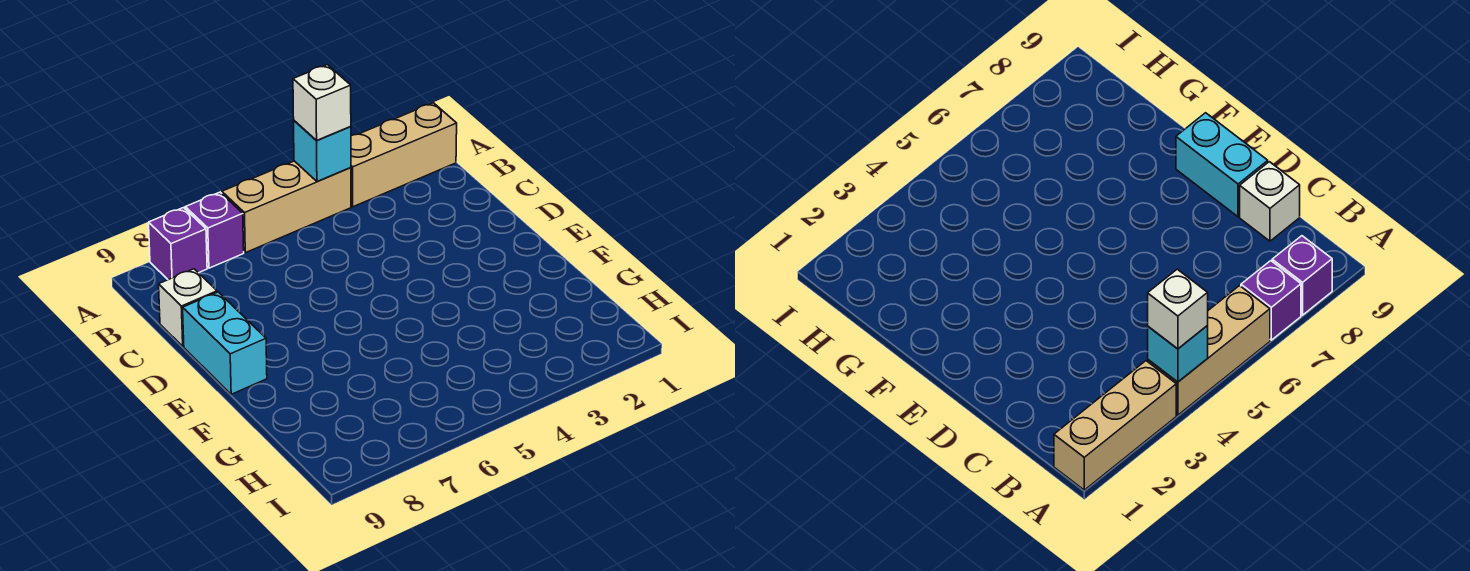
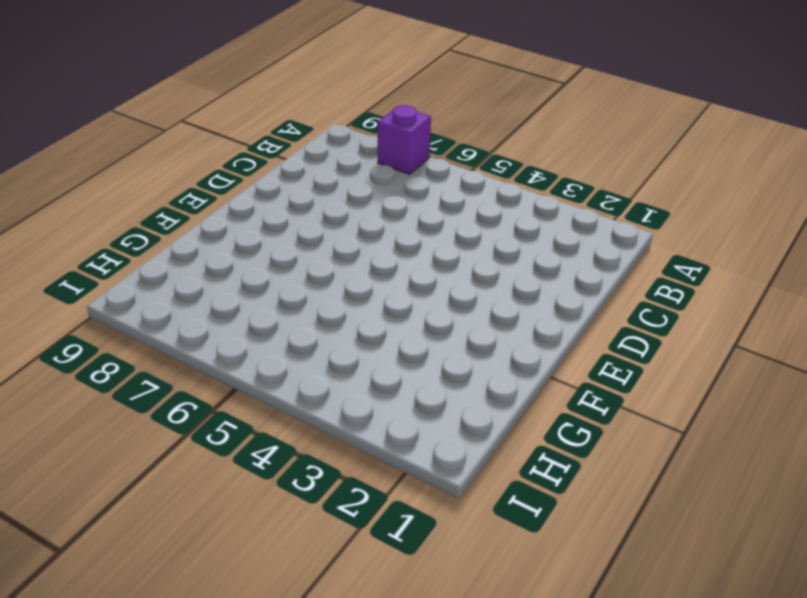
none -> tan 1x3 brick [351,103,457,207]
none -> tan 1x3 brick [222,161,351,253]

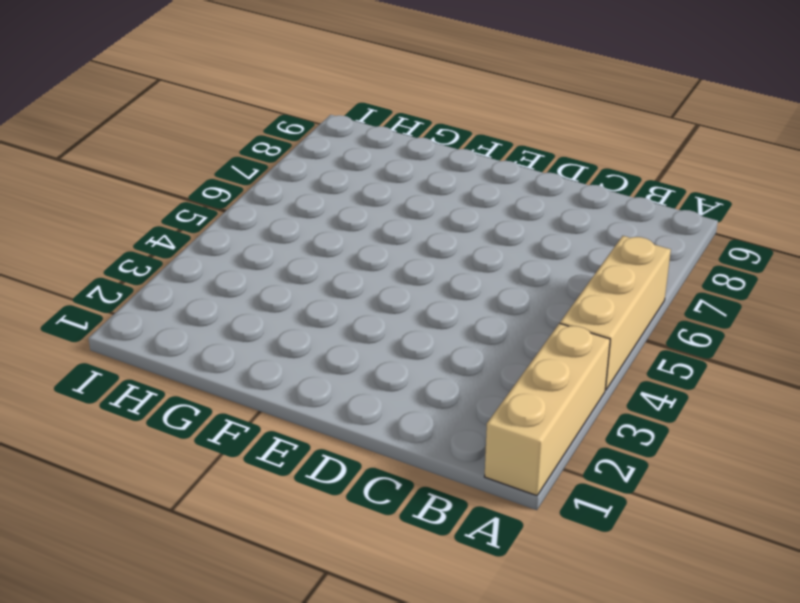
none -> purple 1x1 brick [185,192,244,268]
none -> purple 1x1 brick [149,208,207,280]

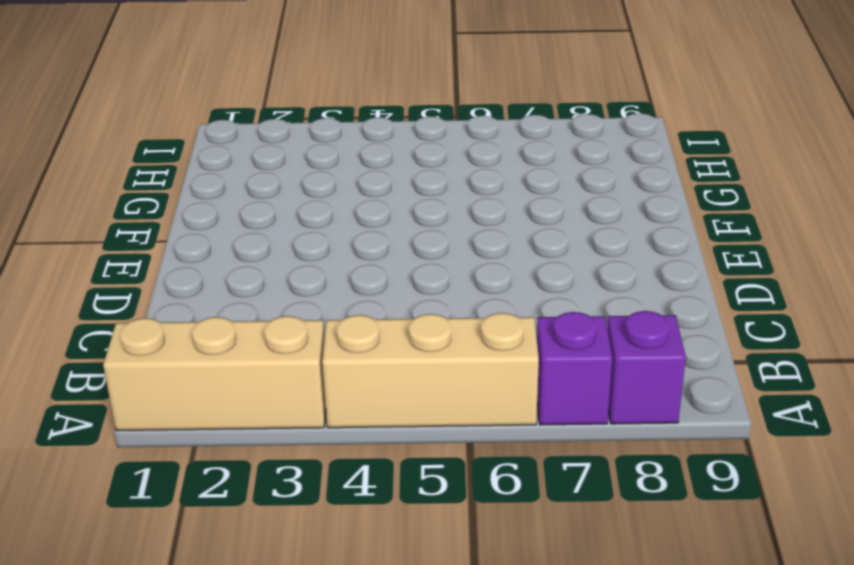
none -> white 1x1 brick [159,269,217,346]
none -> cyan 1x2 brick [183,292,267,394]

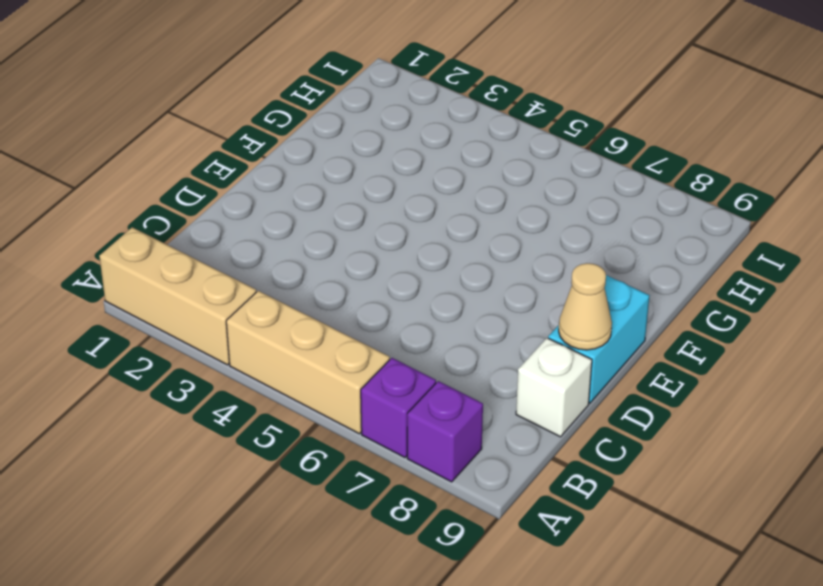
tan 1x1 cone [559,263,612,350] -> none
none -> cyan 1x1 brick [294,121,351,181]
none -> white 1x1 brick [293,65,351,141]

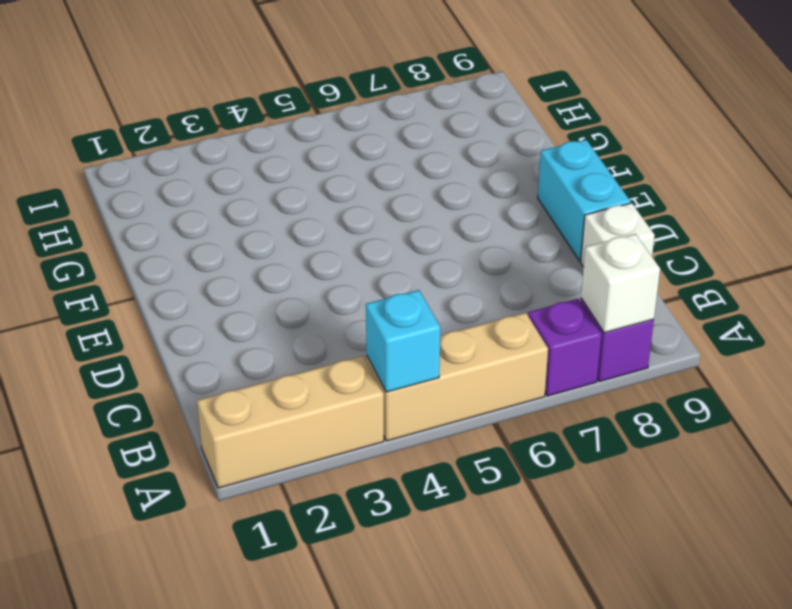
white 1x1 brick [581,234,660,333] -> white 1x1 brick moved to [293,65,351,141]

